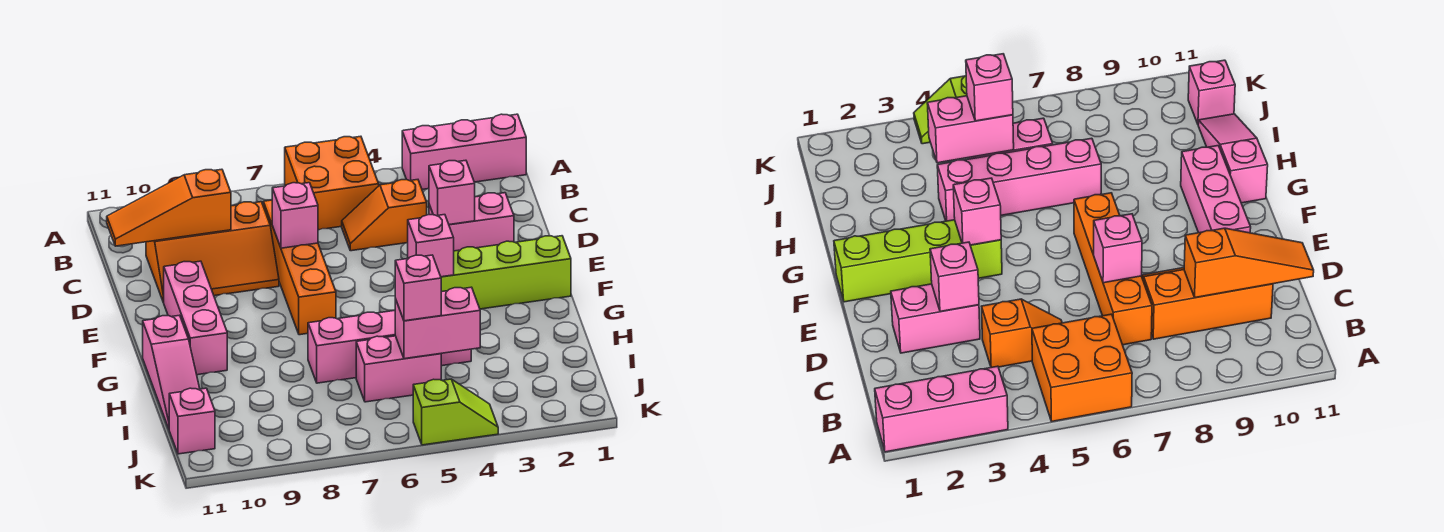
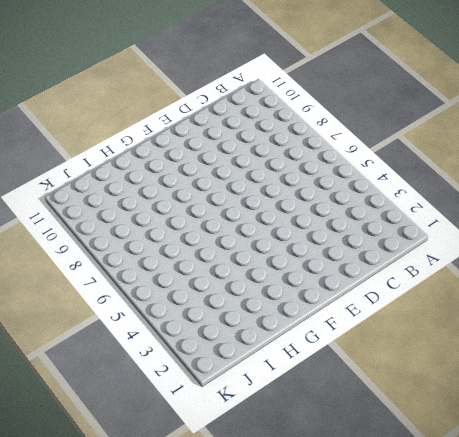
none -> pink 1x3 brick [402,114,526,189]
none -> orange 2x2 brick [285,136,379,230]
none -> orange 1x2 slope [342,180,427,251]

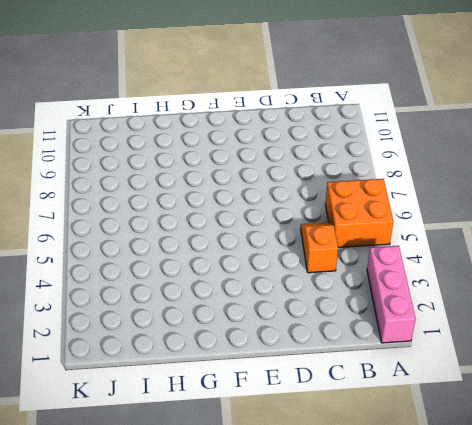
none -> orange 1x4 brick [263,200,336,335]
none -> orange 2x3 slope [146,202,279,302]
none -> pink 1x2 brick [429,193,514,251]

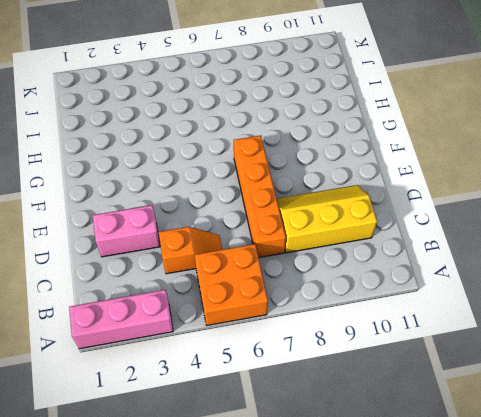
yellow 2x3 slope [277,185,377,253] -> orange 2x3 slope [146,202,279,302]
none -> pink 1x3 brick [163,261,227,375]
none -> lime 1x4 brick [441,236,571,309]
none -> pink 1x3 slope [143,315,200,429]

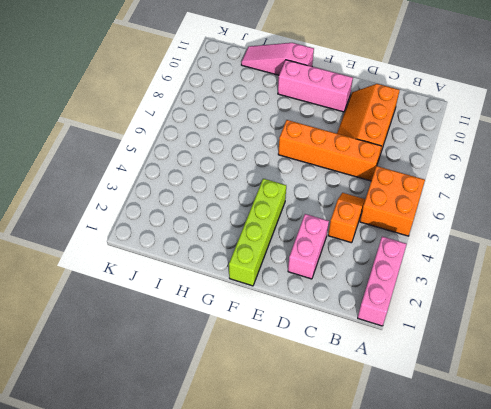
none -> pink 1x4 brick [308,310,471,383]
none -> pink 1x2 brick [356,336,441,402]
none -> pink 1x1 brick [169,388,215,454]

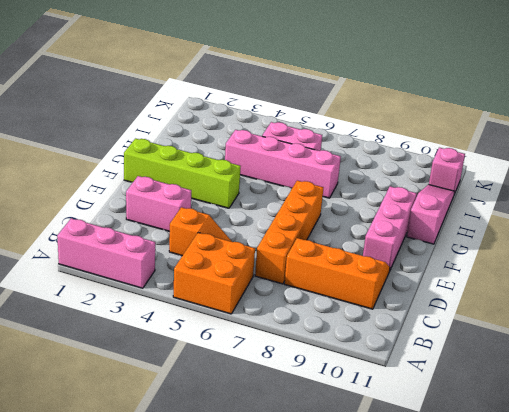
none -> lime 1x2 slope [413,379,498,445]
none -> orange 1x3 slope [107,169,231,246]
none -> pink 1x1 brick [429,160,475,224]

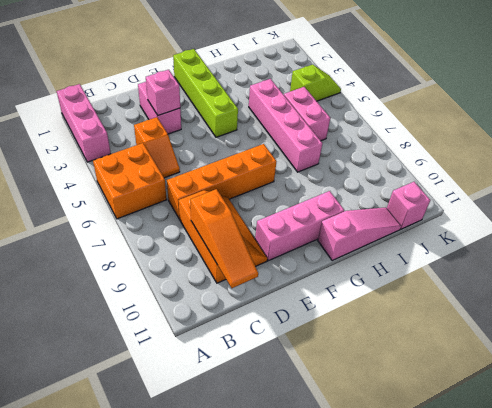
lime 1x2 slope [290,65,341,101] -> lime 1x2 slope turned to [413,379,498,445]
none -> pink 1x1 brick [272,183,318,248]
none -> pink 1x1 brick [408,215,454,277]
none -> pink 1x2 brick [395,287,480,359]

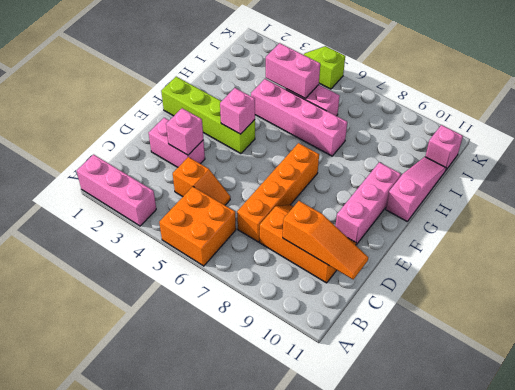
none -> pink 1x1 brick [272,183,318,248]
none -> pink 1x1 brick [395,255,441,321]

